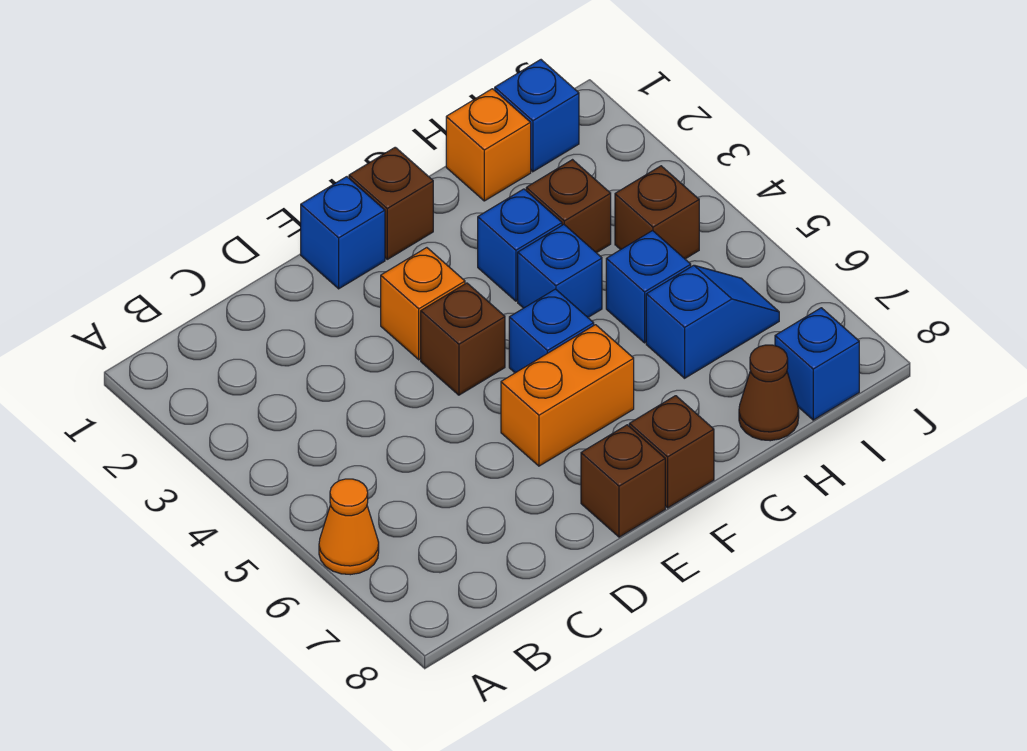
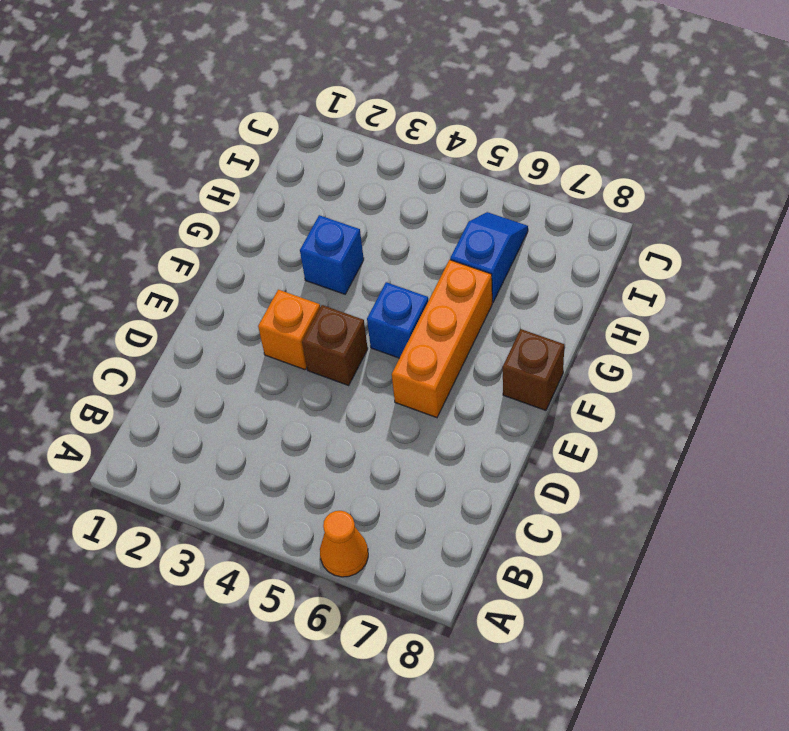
orange 1x3 brick [392,260,492,418] -> orange 1x2 brick [501,325,634,466]
none -> blue 1x1 brick [301,177,385,289]
none -> brown 1x1 brick [581,425,665,537]
none -> brown 1x1 brick [349,147,433,259]

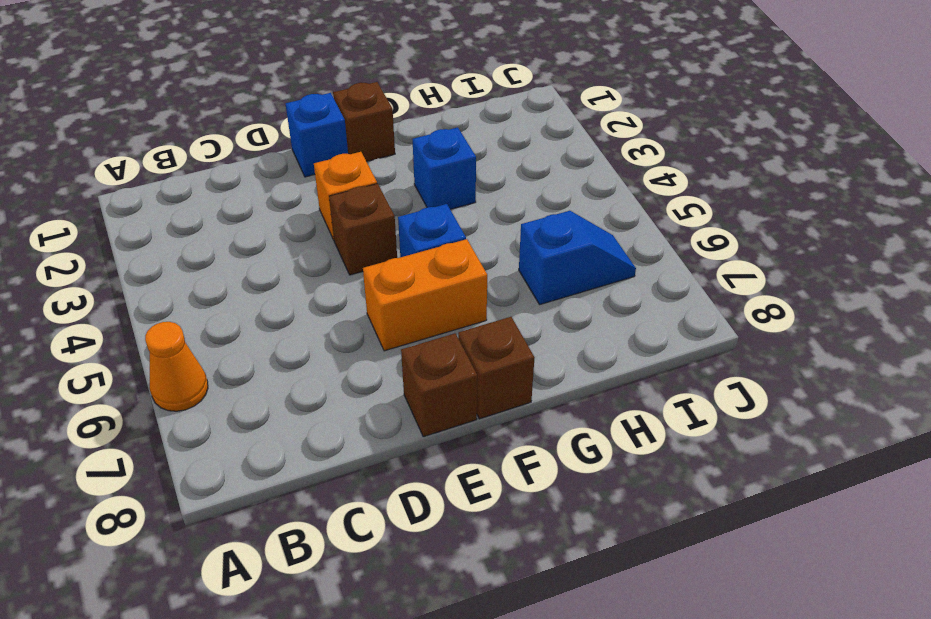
none -> blue 1x1 brick [518,225,602,317]
none -> orange 1x1 brick [446,89,531,201]
none -> brown 1x1 brick [526,160,611,253]

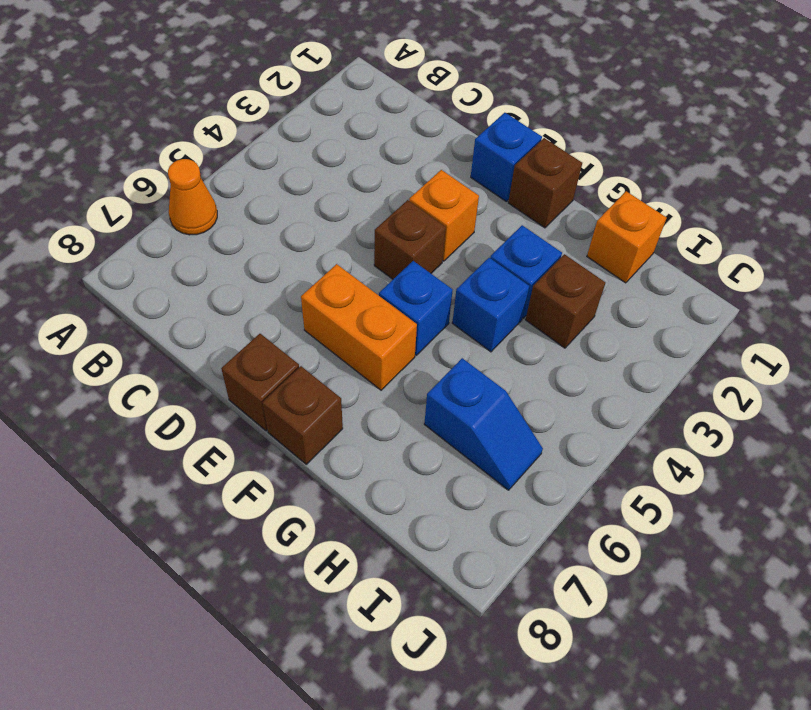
none -> blue 1x1 brick [606,231,691,343]
none -> brown 1x1 cone [739,345,799,441]
none -> blue 1x1 brick [495,60,579,172]

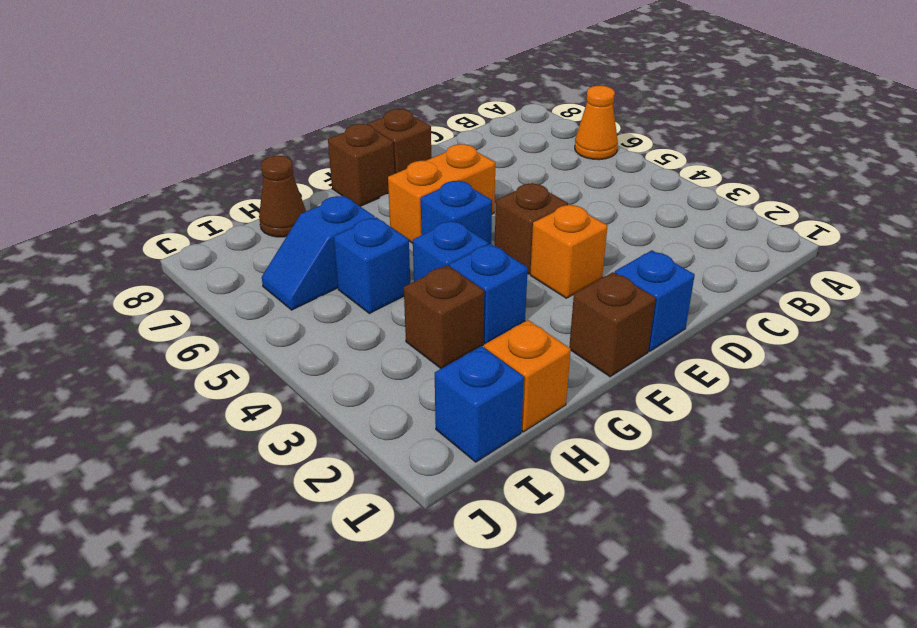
none -> brown 1x1 brick [615,166,699,259]
none -> blue 1x1 brick [775,308,859,420]

